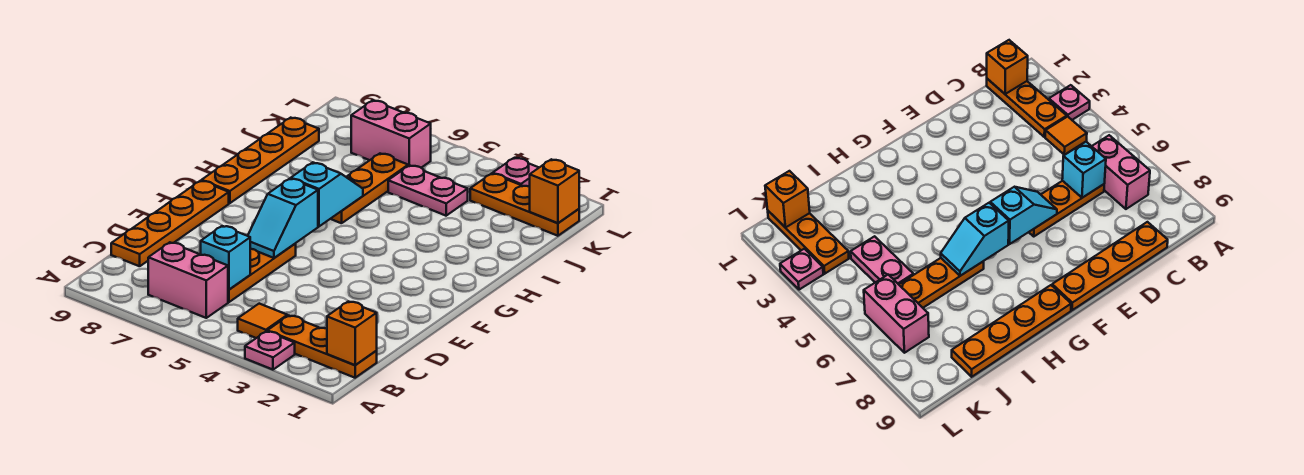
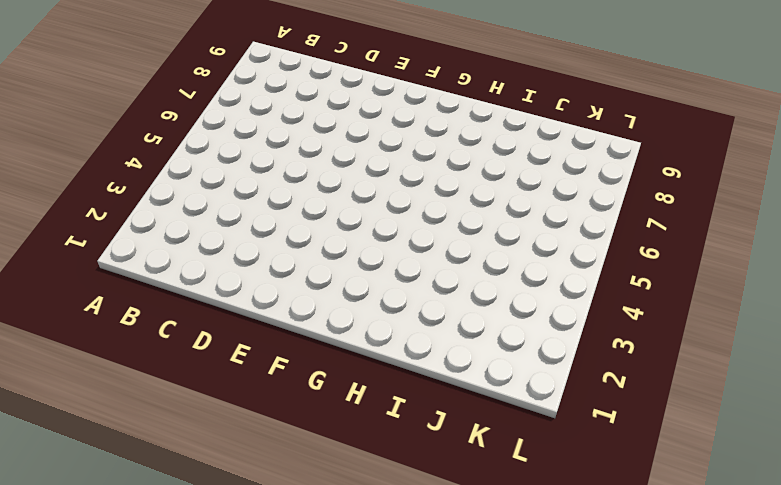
none -> pink 1x1 plate [245,331,295,370]
none -> orange 1x3 plate [267,316,377,378]
none -> orange 1x1 tile [238,304,287,338]

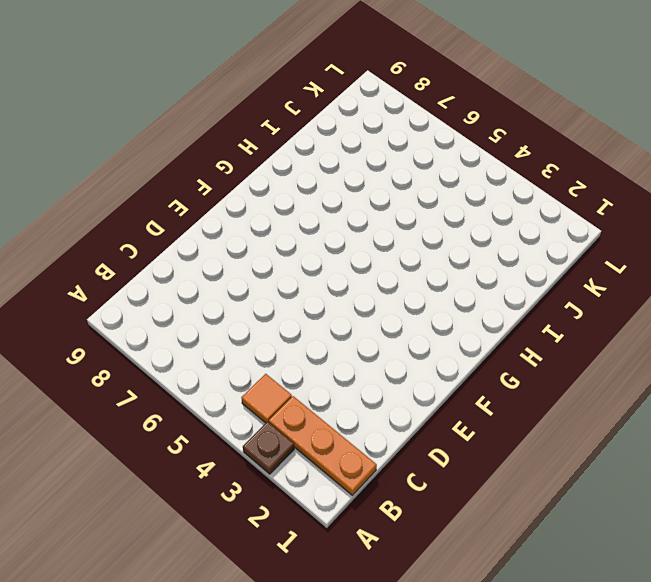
brown 1x1 plate [243,421,294,474] -> pink 1x1 plate [245,331,295,370]
none -> pink 1x2 brick [148,242,228,318]
none -> orange 1x3 plate [228,244,296,302]
none -> orange 1x4 plate [111,181,229,266]

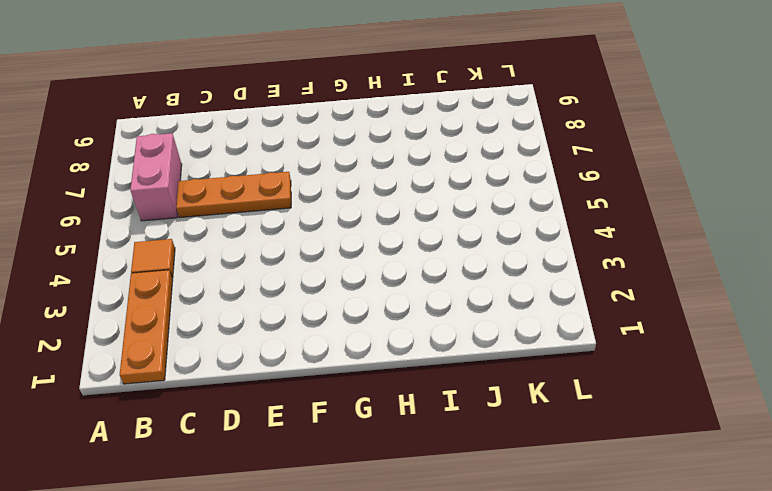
none -> pink 1x1 plate [245,331,295,370]
none -> orange 1x4 plate [111,181,229,266]
none -> orange 1x4 plate [202,118,319,203]

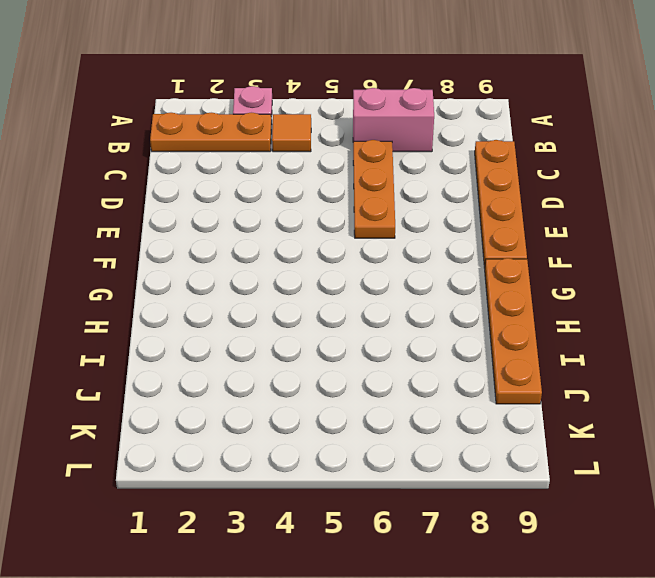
none -> orange 1x3 plate [331,154,408,223]
none -> pink 1x2 plate [388,165,468,216]
none -> orange 1x3 plate [470,173,579,236]

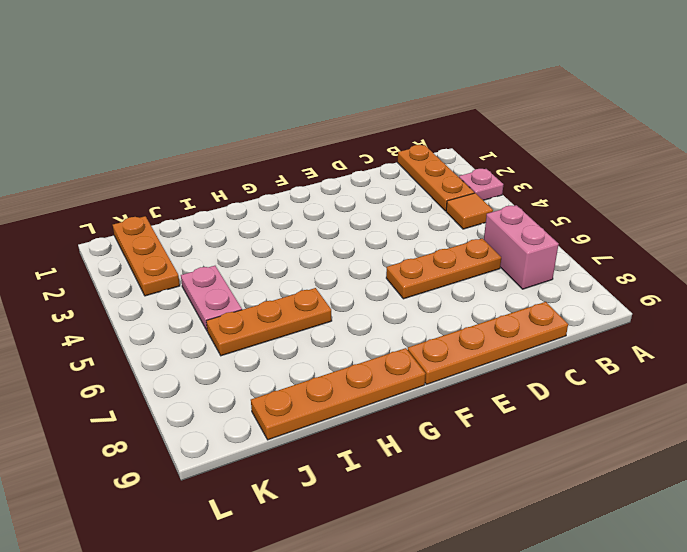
none -> pink 1x2 brick [351,100,431,168]
none -> pink 1x1 plate [493,158,539,187]
none -> orange 1x1 brick [327,301,377,365]

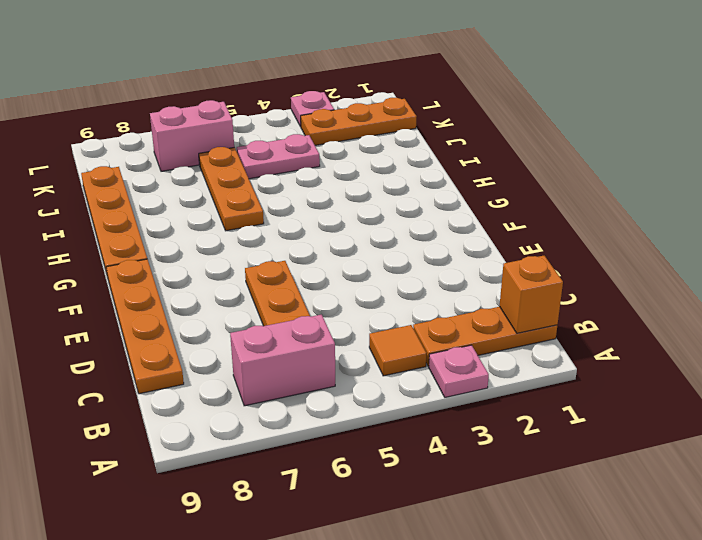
none -> cyan 1x1 brick [201,226,250,290]
none -> cyan 1x2 slope [248,178,318,258]
none -> cyan 1x2 slope [291,162,363,226]

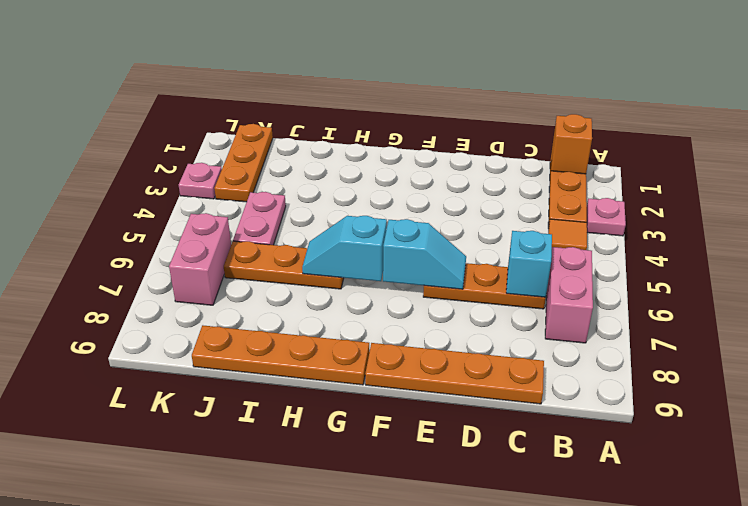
none -> orange 1x1 brick [530,159,579,223]

